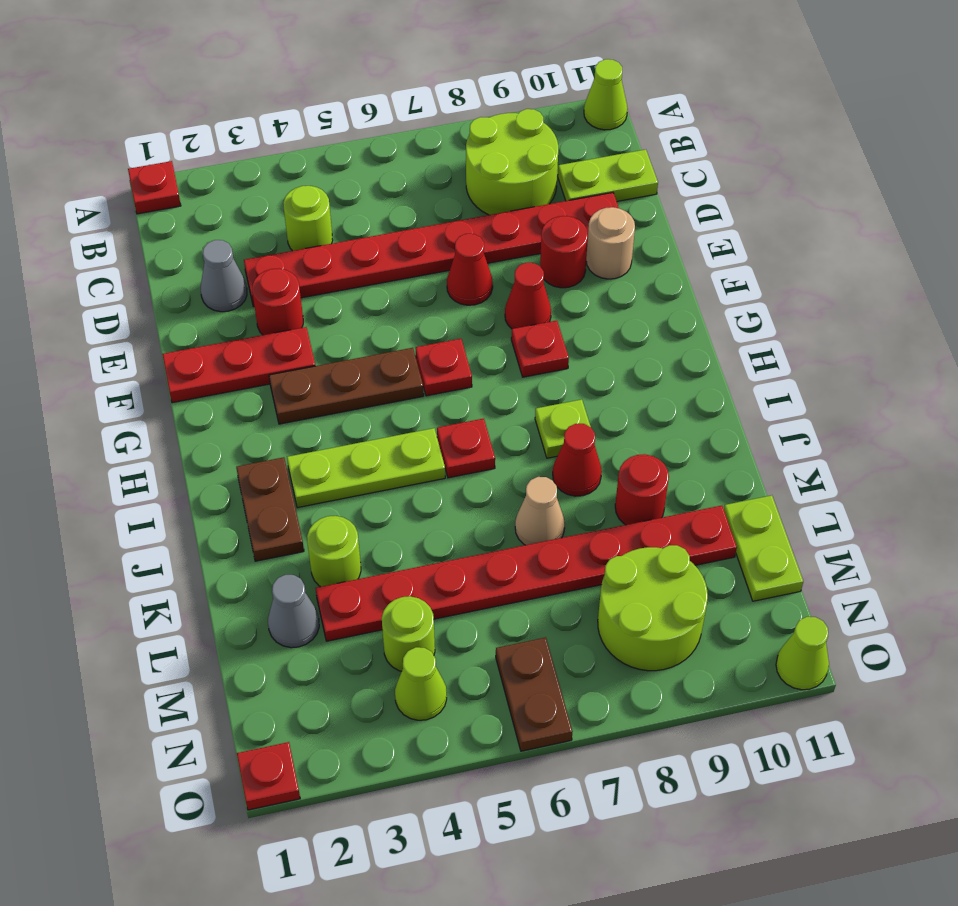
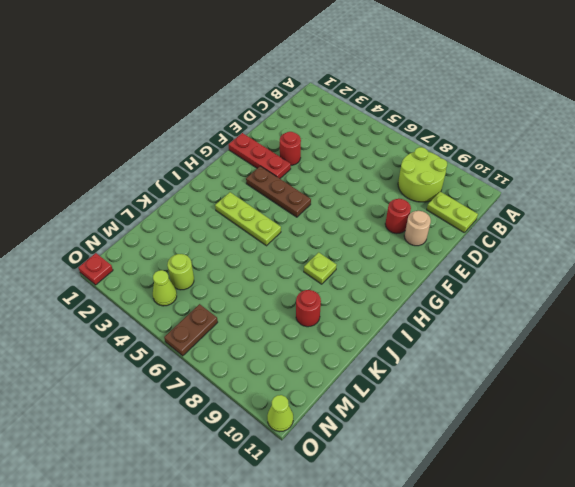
none -> red 1x1 plate [128,161,181,214]
none -> lime 1x1 cone [584,59,627,130]
none -> lime 1x1 round brick [283,186,333,251]
none -> grey 1x1 cone [201,240,247,312]

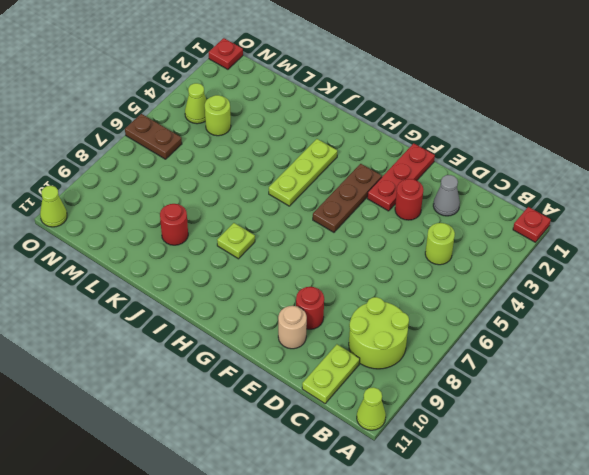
none -> red 1x8 plate [244,193,619,307]
none -> red 1x1 cone [447,234,493,305]
none -> red 1x1 cone [505,263,551,329]
none -> red 1x1 plate [416,339,472,396]

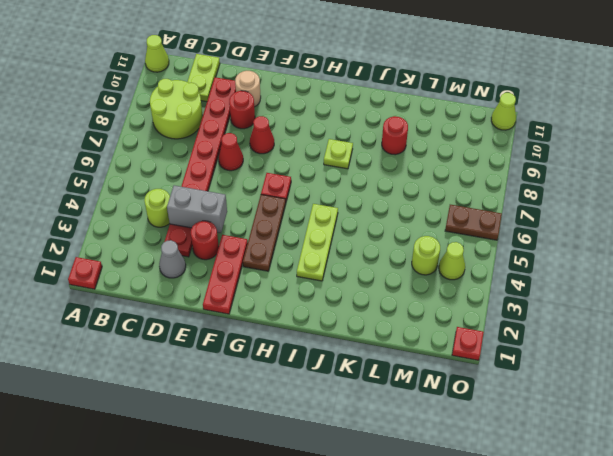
grey 1x2 brick [167,185,227,233] -> none
none -> red 1x1 plate [511,321,569,377]
none -> brown 1x2 plate [236,457,304,561]
none -> red 1x1 plate [437,419,495,478]
none -> red 1x1 cone [553,424,602,496]

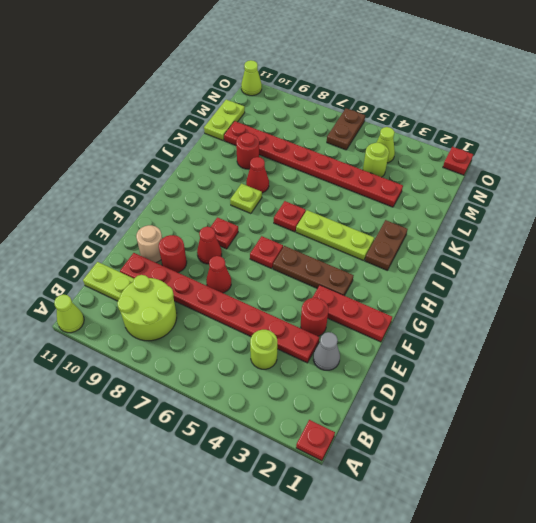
none -> lime 1x1 round brick [307,516,361,587]
none -> tan 1x1 cone [515,477,565,545]
none -> grey 1x1 cone [268,575,319,648]
none -> lime 2x2 round brick [598,545,708,671]

